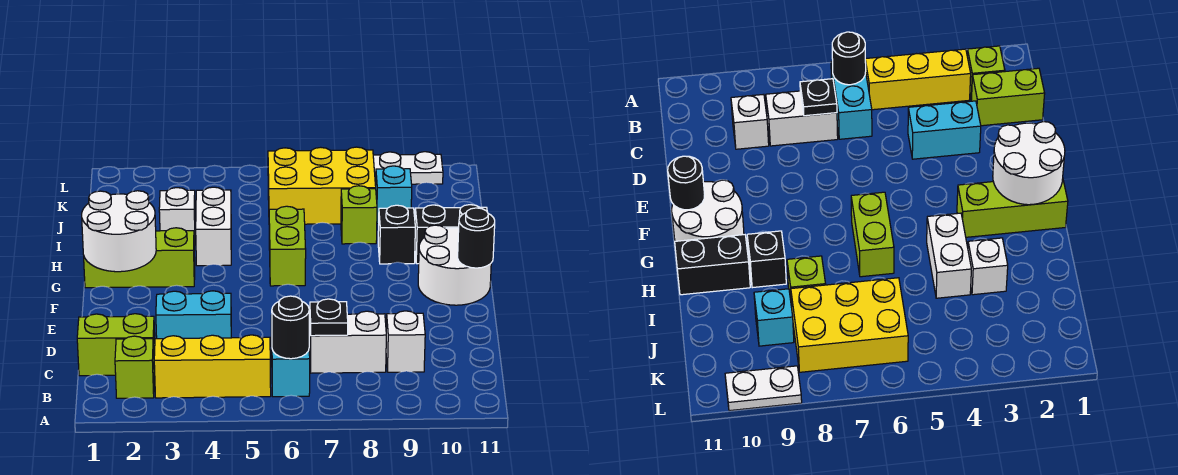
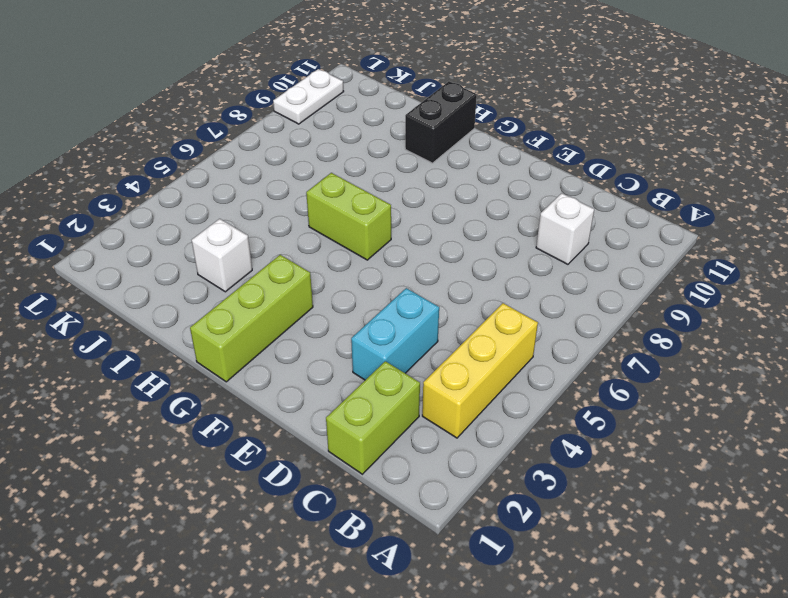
none -> lime 1x1 brick [115,336,154,398]
none -> cyan 1x2 brick [271,315,310,397]
none -> white 1x2 brick [310,311,386,373]

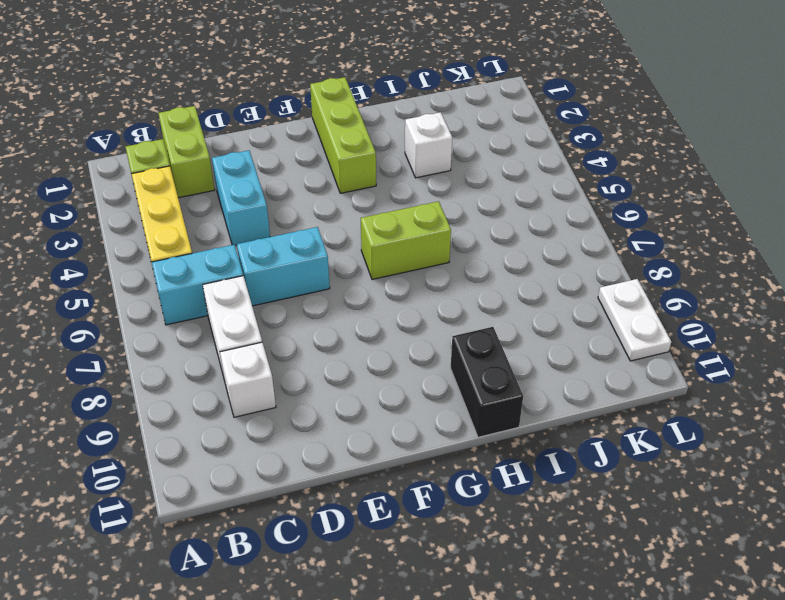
cyan 1x2 brick [237,227,330,306] -> none
none -> white 2x2 round brick [418,225,491,305]
none -> white 1x2 brick [196,187,231,266]
none -> black 1x1 brick [378,205,415,264]

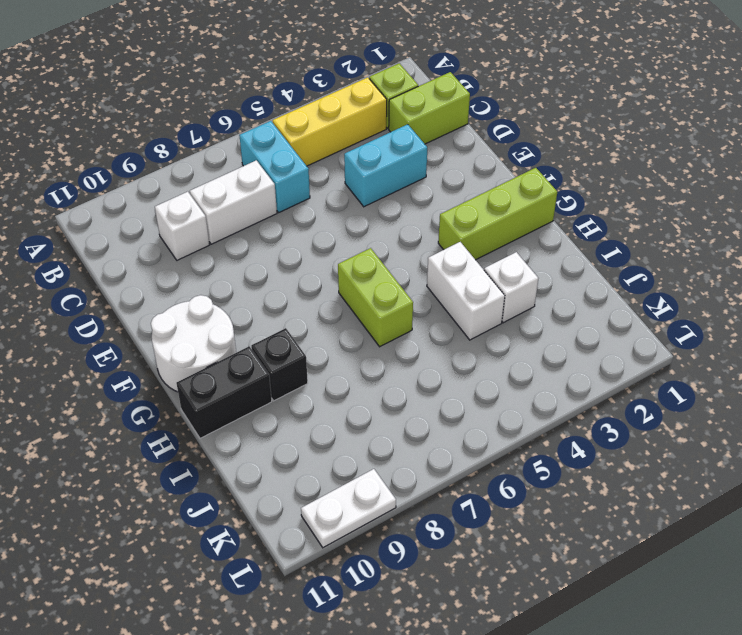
none -> lime 1x1 brick [341,186,377,244]
none -> yellow 2x3 brick [268,147,376,224]
none -> cyan 1x1 brick [375,166,412,223]

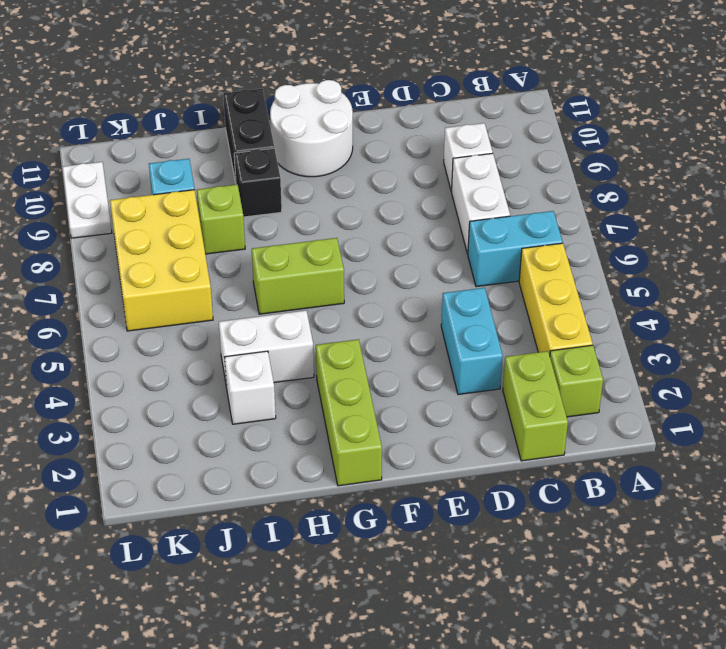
none -> black 1x1 round brick [272,296,309,359]
none -> black 1x1 plate [310,299,348,336]
none -> white 2x2 round brick [82,191,156,272]

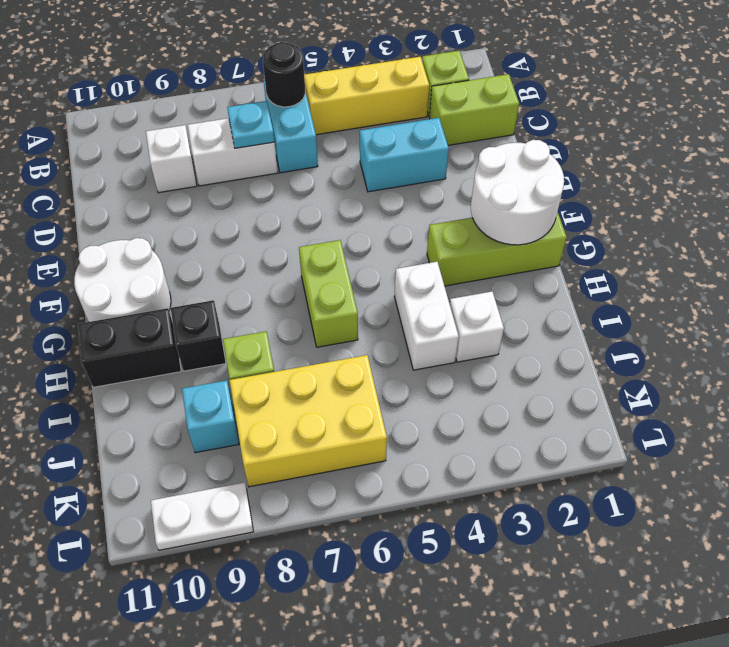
cyan 1x1 plate [227,101,274,148] -> black 1x1 plate [310,299,348,336]
none -> black 1x1 round brick [458,208,495,268]

